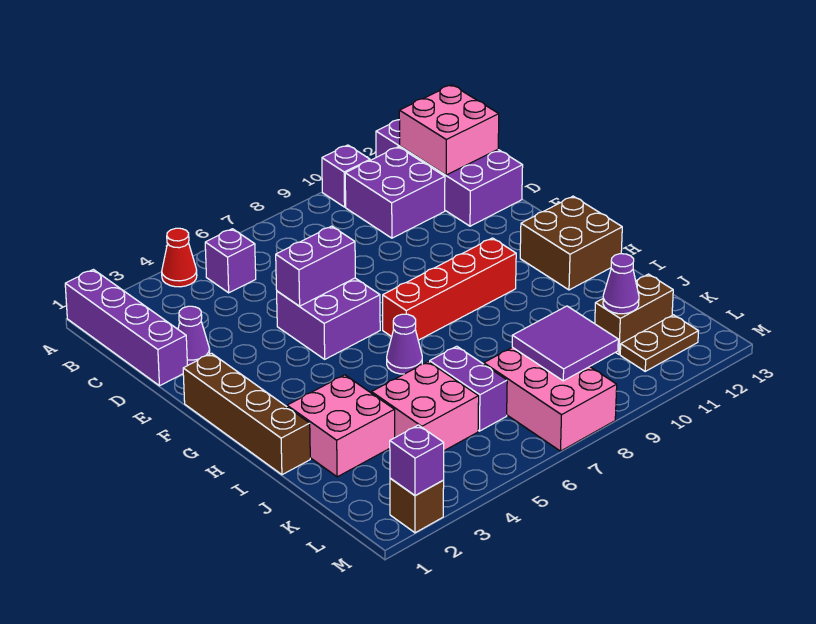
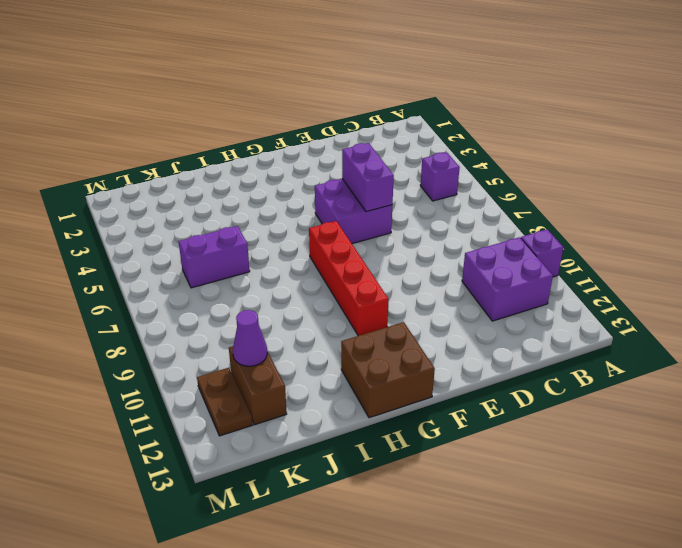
none -> purple 1x4 brick [65,270,187,386]
none -> red 1x1 cone [162,228,197,287]
none -> purple 2x4 brick [376,120,523,226]

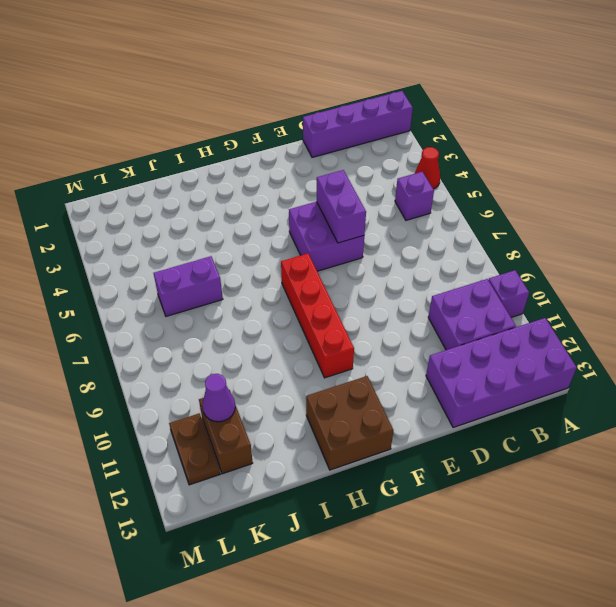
none -> purple 1x1 cone [178,306,210,366]
none -> brown 1x4 brick [183,353,310,475]
none -> purple 1x1 cone [387,314,422,374]

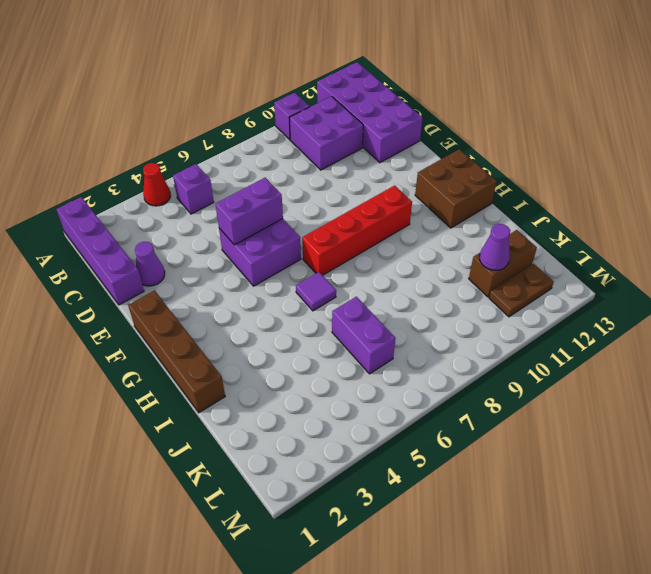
purple 1x1 tile [296,272,336,311] -> purple 1x1 cone [387,314,422,374]
none -> pink 2x2 brick [287,375,395,477]
none -> pink 2x2 brick [372,362,479,451]
none -> pink 2x3 brick [484,347,617,451]

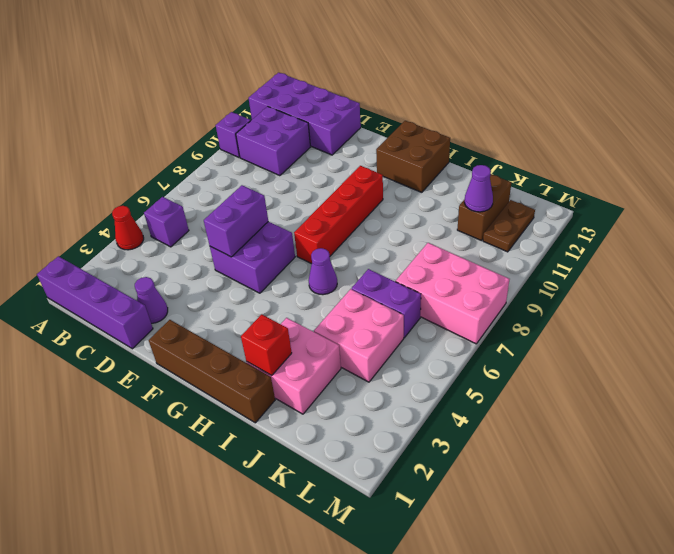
red 1x1 brick [241,314,292,376] -> none
none -> brown 1x1 brick [390,478,444,533]
none -> pink 2x2 brick [399,85,499,175]
none -> purple 2x2 tile [512,306,618,381]

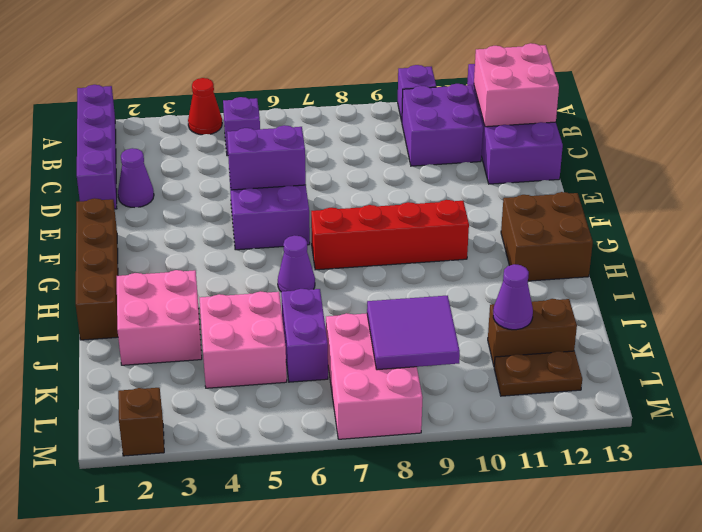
none -> purple 1x1 brick [390,425,444,495]

